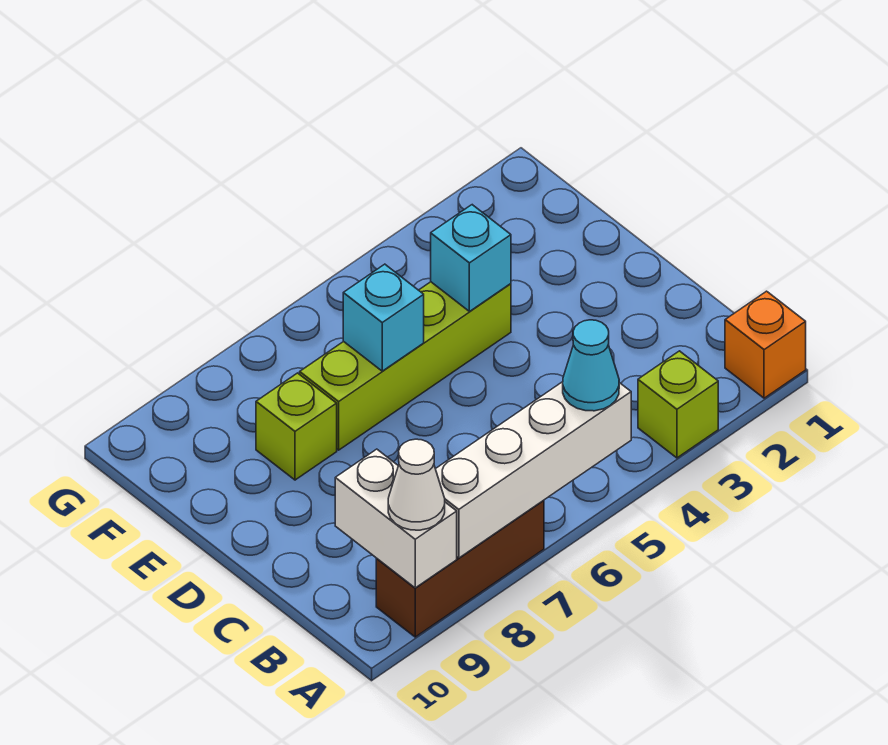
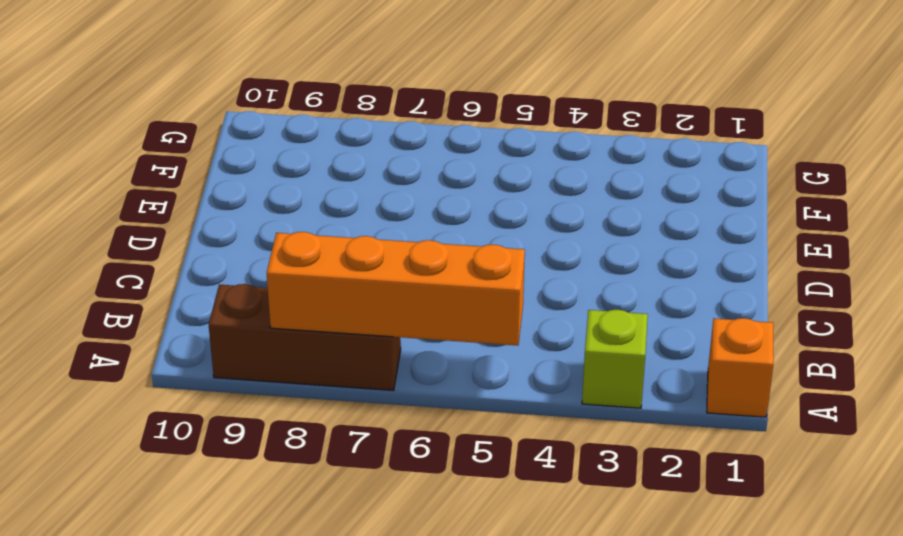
orange 1x4 brick [267,232,525,346] -> white 1x4 brick [435,382,631,558]
none -> lime 1x4 brick [300,282,511,450]
none -> lime 1x1 brick [256,373,337,480]

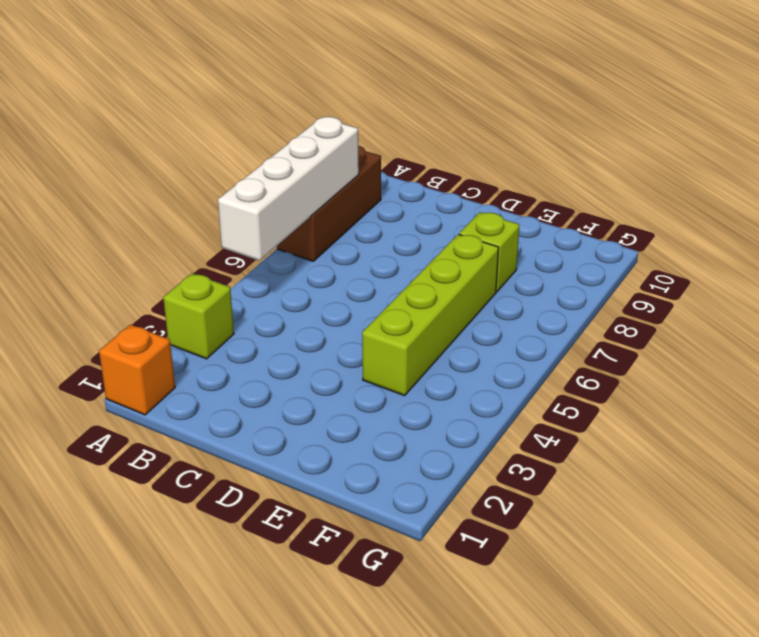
none -> white 1x2 brick [335,449,457,588]
none -> cyan 1x1 brick [431,205,511,311]

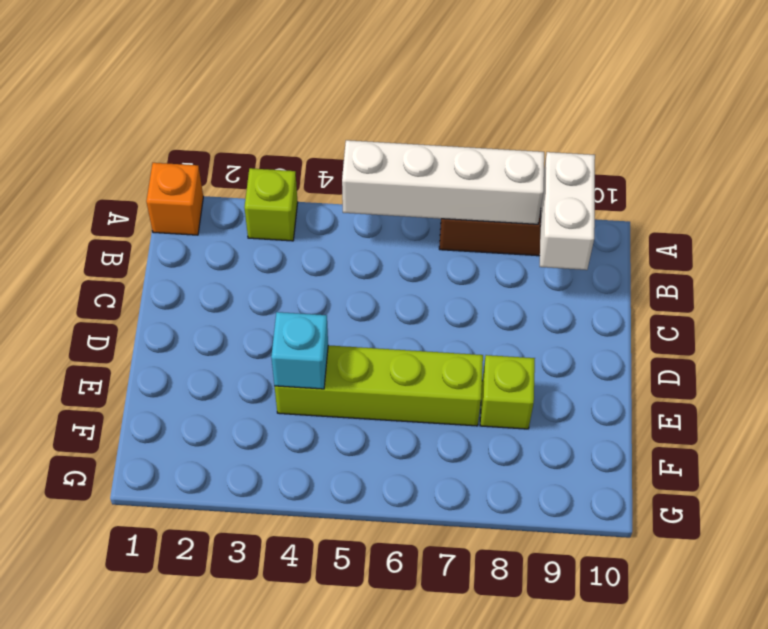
none -> cyan 1x1 brick [343,264,424,371]
none -> cyan 1x1 cone [563,320,619,411]

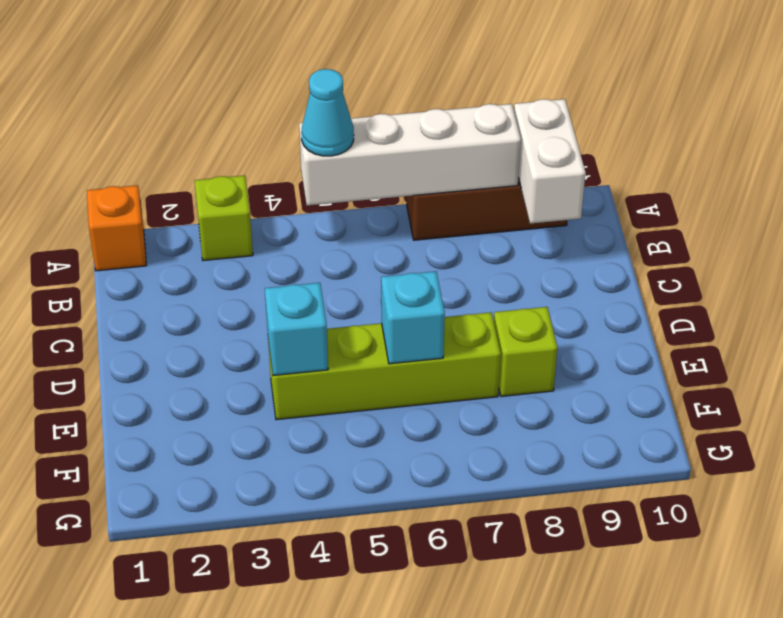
none -> white 1x1 cone [388,439,445,530]

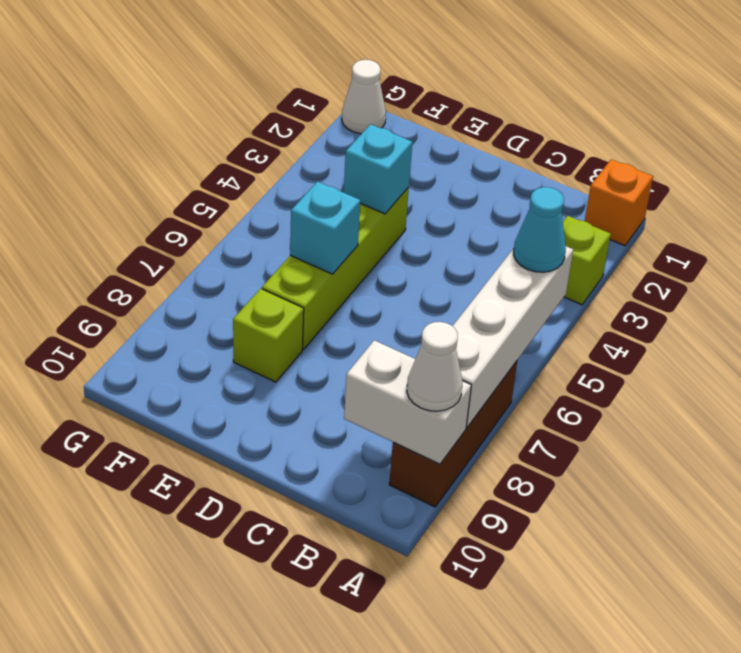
white 1x1 cone [342,60,386,134] -> none

